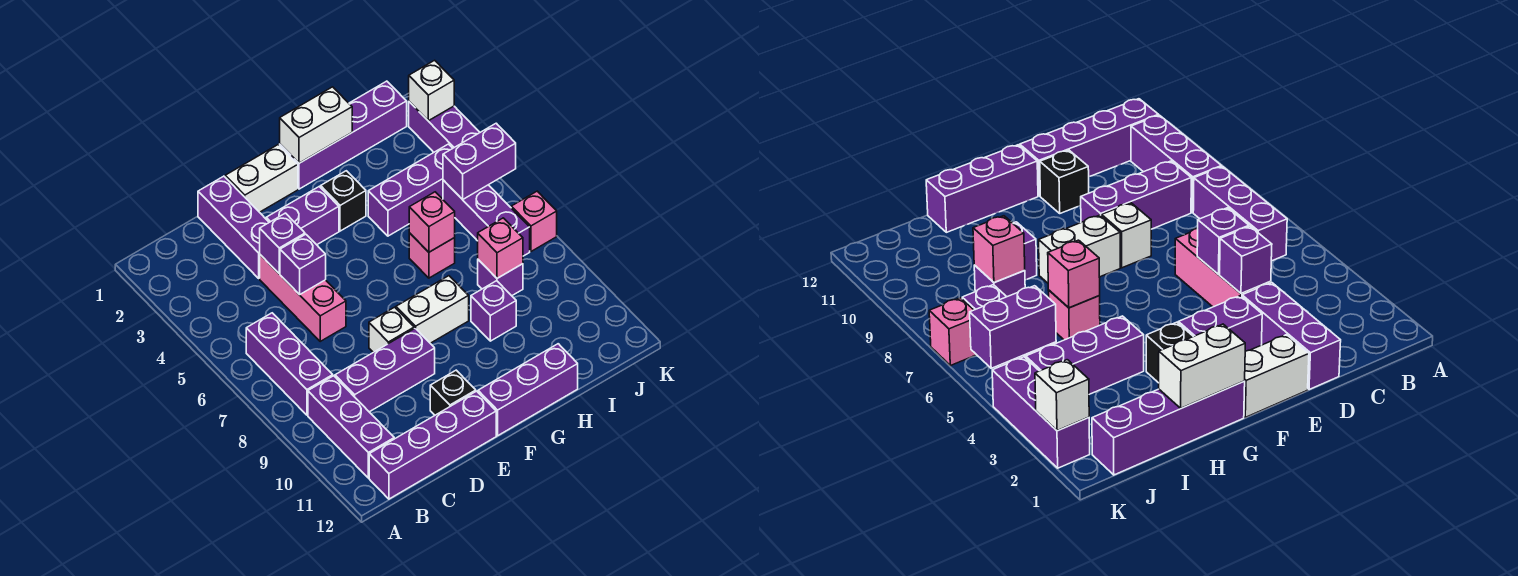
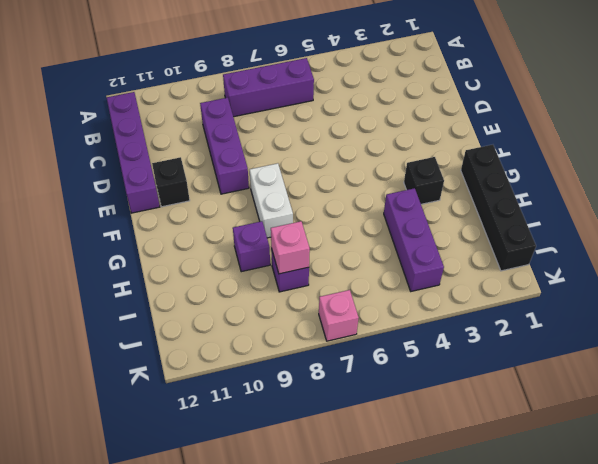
black 1x4 brick [461,145,536,271] -> purple 1x4 brick [280,81,407,189]
none -> purple 1x3 brick [308,376,394,478]
none -> purple 1x3 brick [198,176,269,278]
none -> pink 1x3 brick [260,255,346,341]

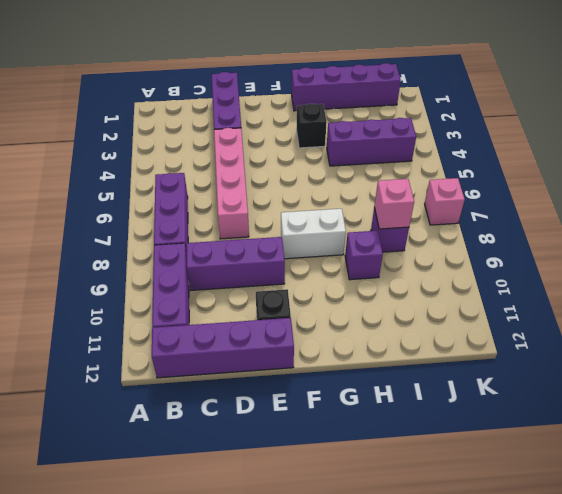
pink 1x4 brick [214,128,249,239] -> pink 1x3 brick [260,255,346,341]
none -> white 1x2 brick [225,145,298,212]
none -> purple 1x2 brick [266,187,339,245]
none -> white 1x1 brick [369,307,414,352]

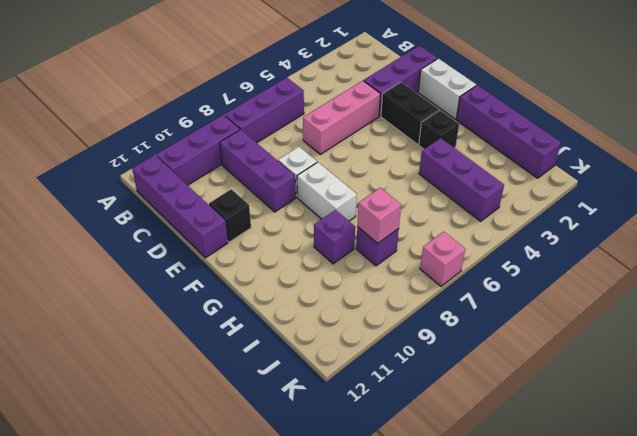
black 1x2 brick [381,82,439,145] -> purple 1x2 brick [266,187,339,245]
none -> purple 1x3 brick [478,344,578,436]
none -> pink 1x1 brick [409,233,455,278]
none -> purple 1x3 brick [443,180,530,256]

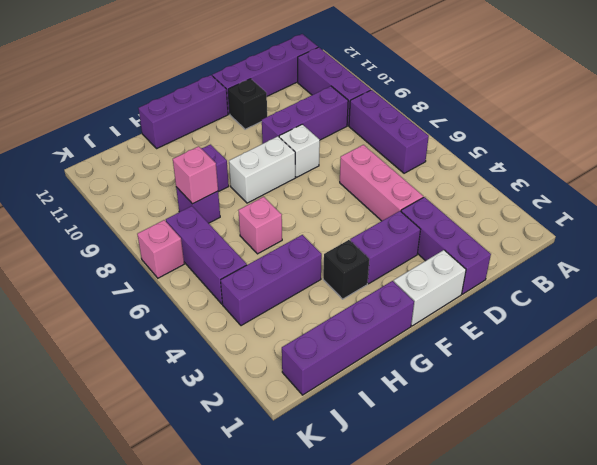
none -> purple 1x3 brick [409,102,480,152]
none -> purple 1x1 brick [260,213,305,273]
none -> purple 1x1 brick [280,234,326,295]

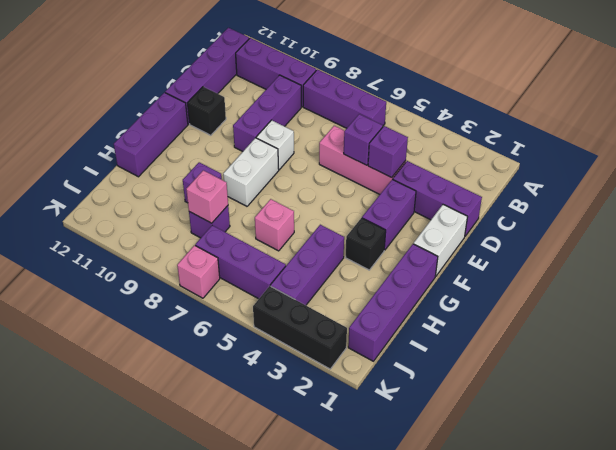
black 1x3 brick [253,286,347,369] -> purple 1x3 brick [409,102,480,152]
none -> white 1x2 brick [280,87,352,163]
none -> pink 1x1 brick [409,192,455,252]
none -> purple 1x2 brick [443,123,516,200]

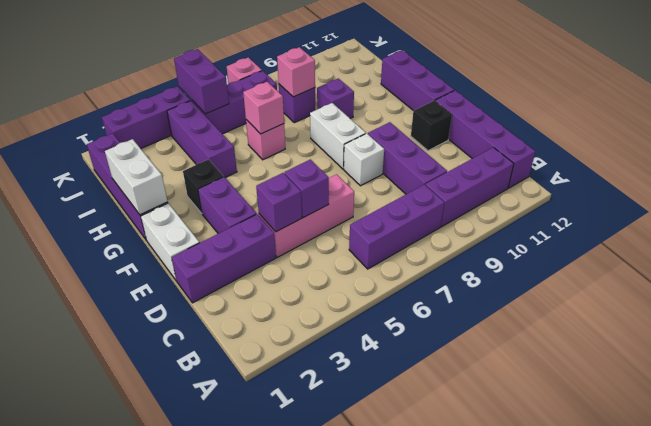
none -> white 1x1 brick [409,60,454,121]

